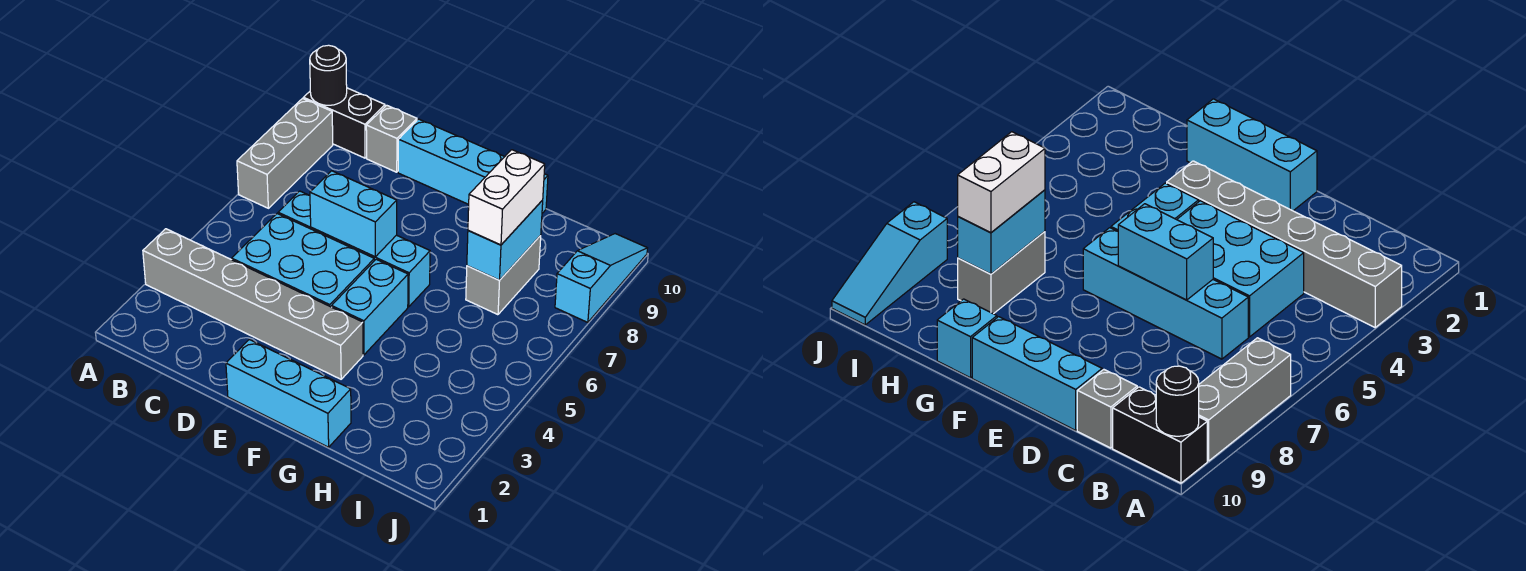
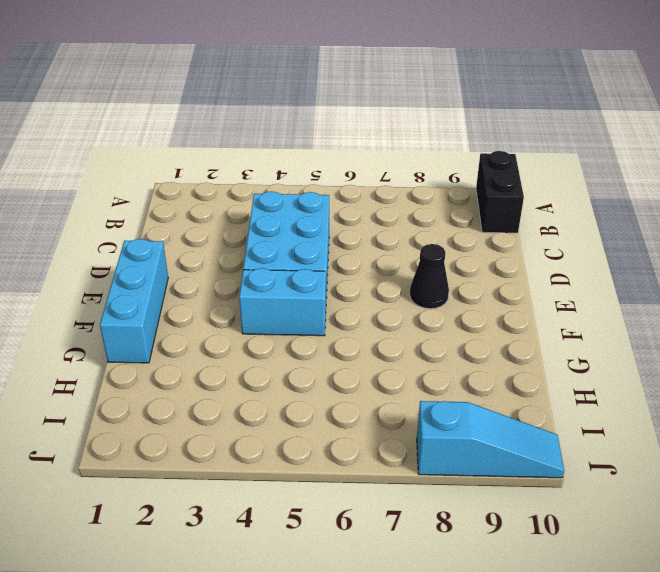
black 1x1 cone [410,244,449,309] -> none
none -> grey 1x6 brick [143,229,363,379]
none -> grey 1x3 brick [237,98,333,208]
none -> cyan 1x4 brick [278,191,430,307]

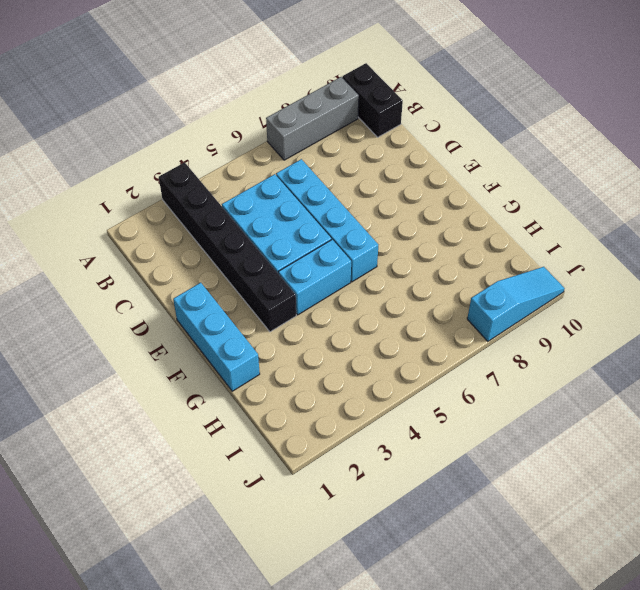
black 1x6 brick [159,162,296,332] -> grey 1x6 brick [143,229,363,379]
none -> grey 1x1 brick [366,105,417,172]
none -> cyan 1x3 brick [398,119,505,204]
none -> cyan 1x1 brick [937,299,997,378]

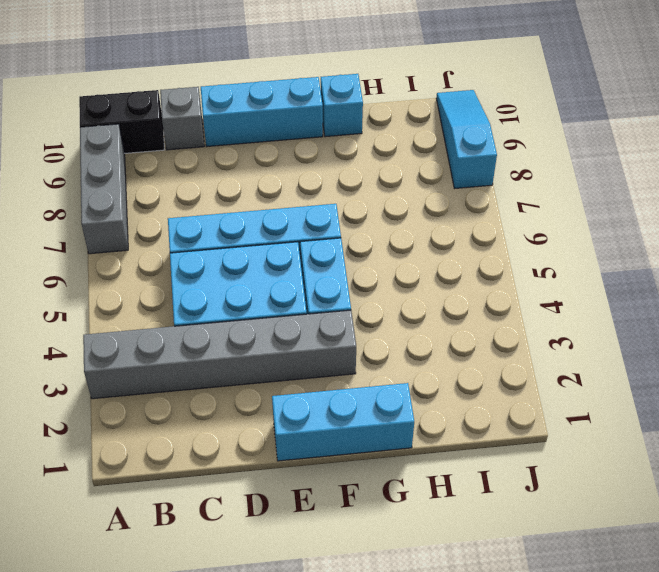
none -> grey 1x2 brick [466,236,541,315]
none -> black 1x1 round brick [310,45,347,105]
none -> cyan 1x2 brick [310,171,397,257]

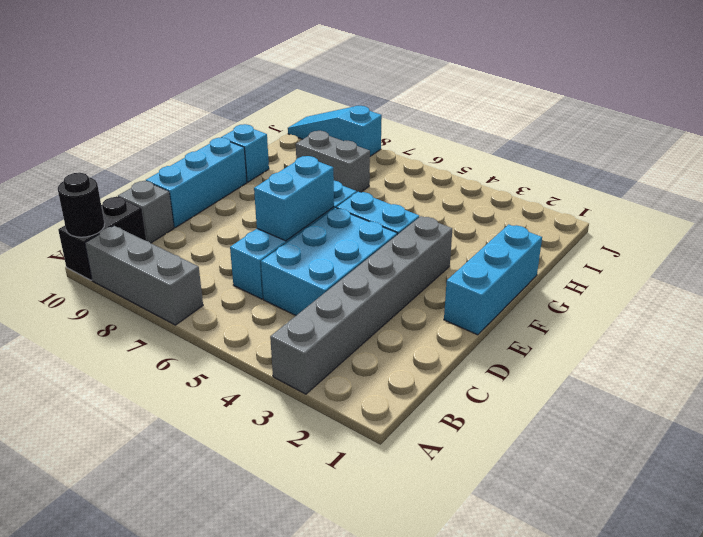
none -> cyan 1x2 brick [467,200,543,280]
none -> white 1x2 brick [468,150,545,245]

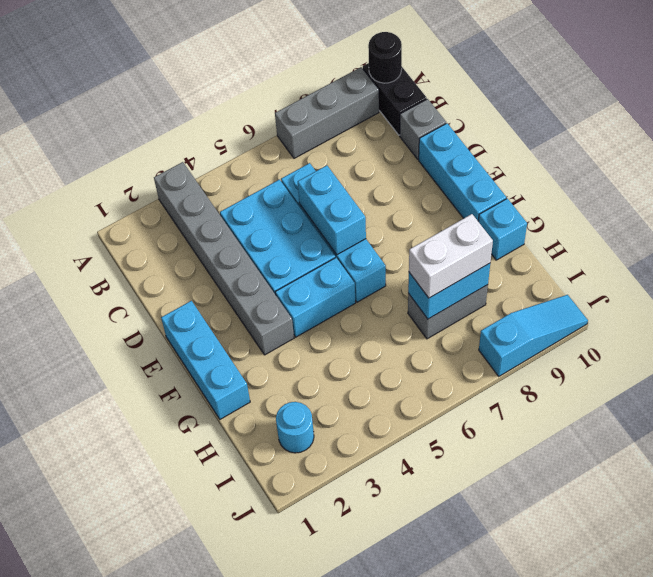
cyan 1x1 round brick [276,402,314,453] -> none

